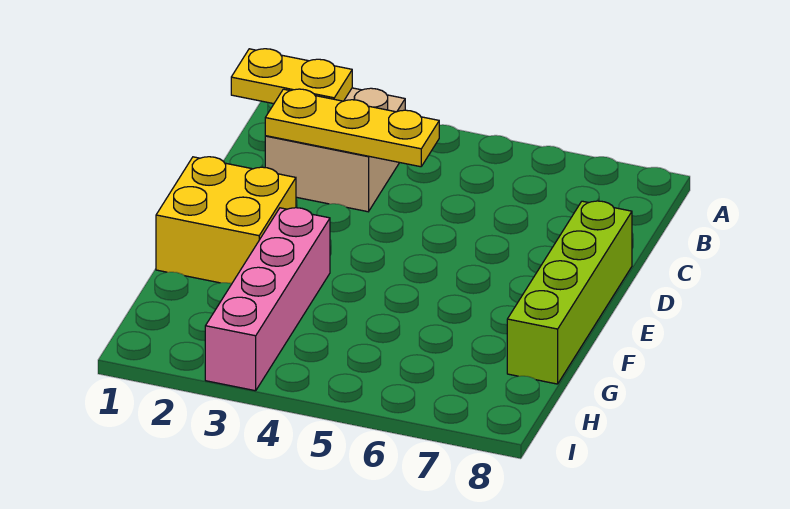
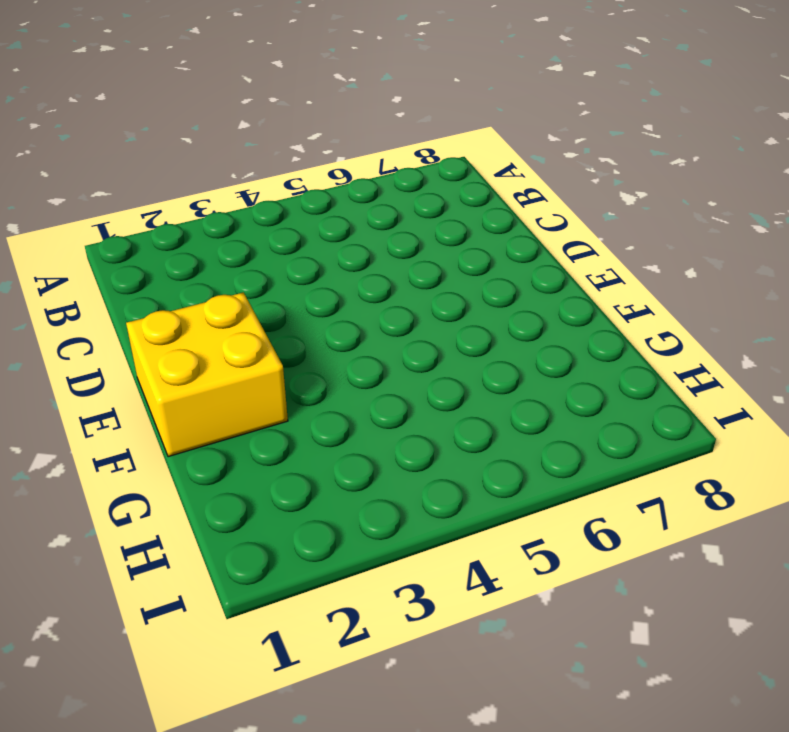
none -> tan 2x2 brick [265,88,405,212]
none -> lime 1x4 brick [507,201,632,384]

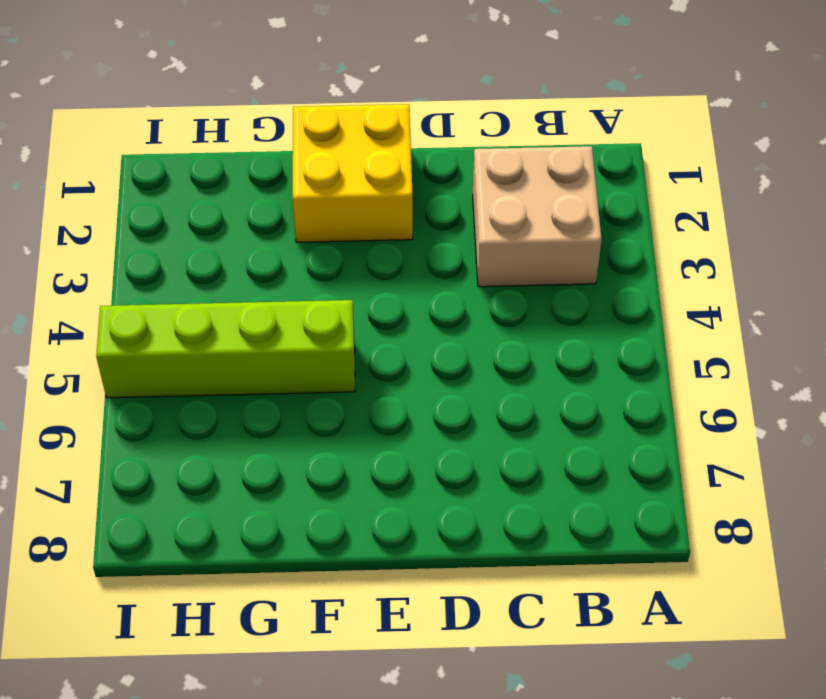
lime 1x4 brick [96,300,355,398] -> lime 1x4 brick moved to [507,201,632,384]
none -> pink 1x4 brick [205,208,330,391]
none -> yellow 1x2 plate [231,49,352,104]

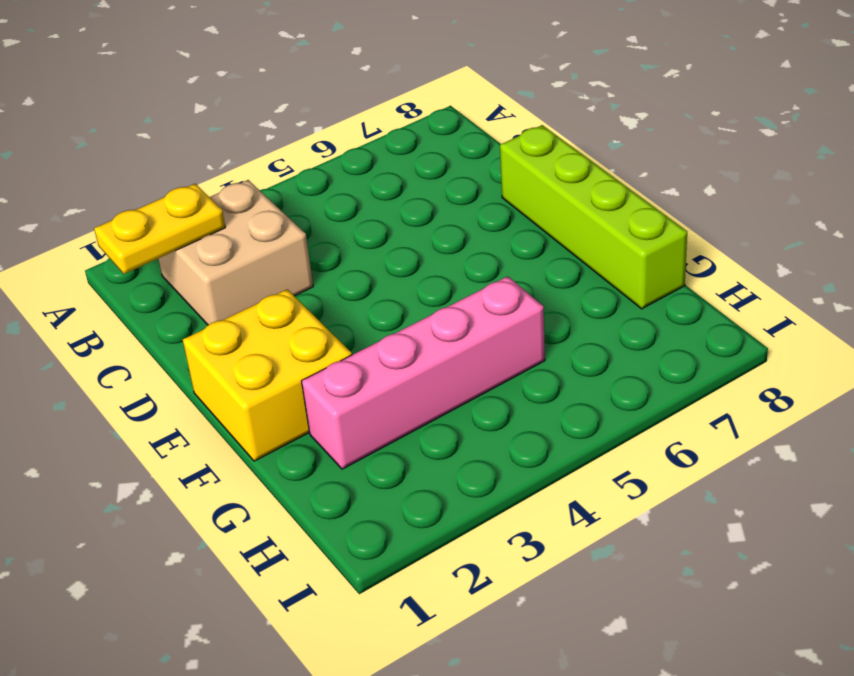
pink 1x4 brick [302,276,545,469] -> pink 1x4 brick turned to [205,208,330,391]
none -> yellow 1x3 plate [265,89,439,167]

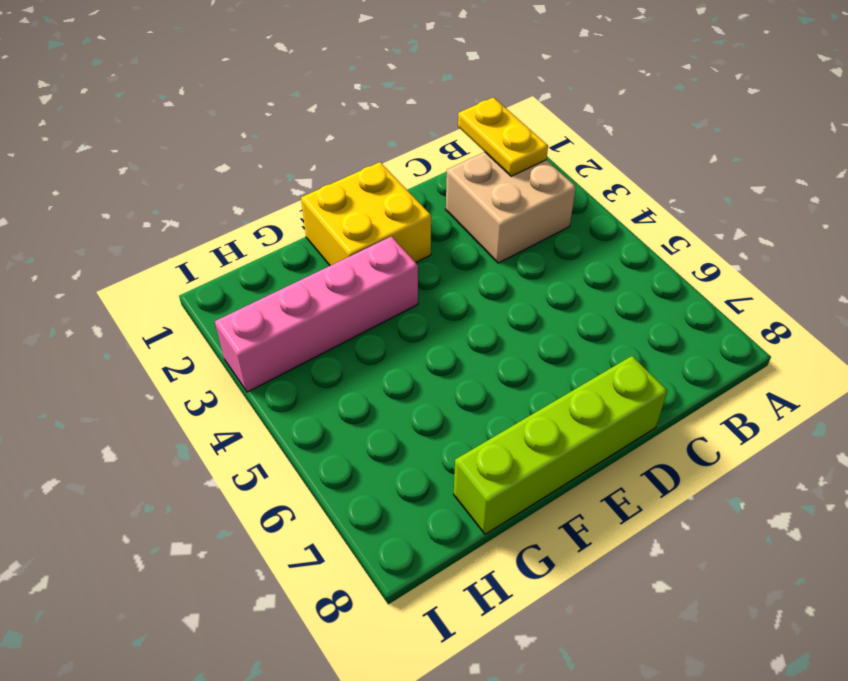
none -> yellow 1x3 plate [265,89,439,167]

